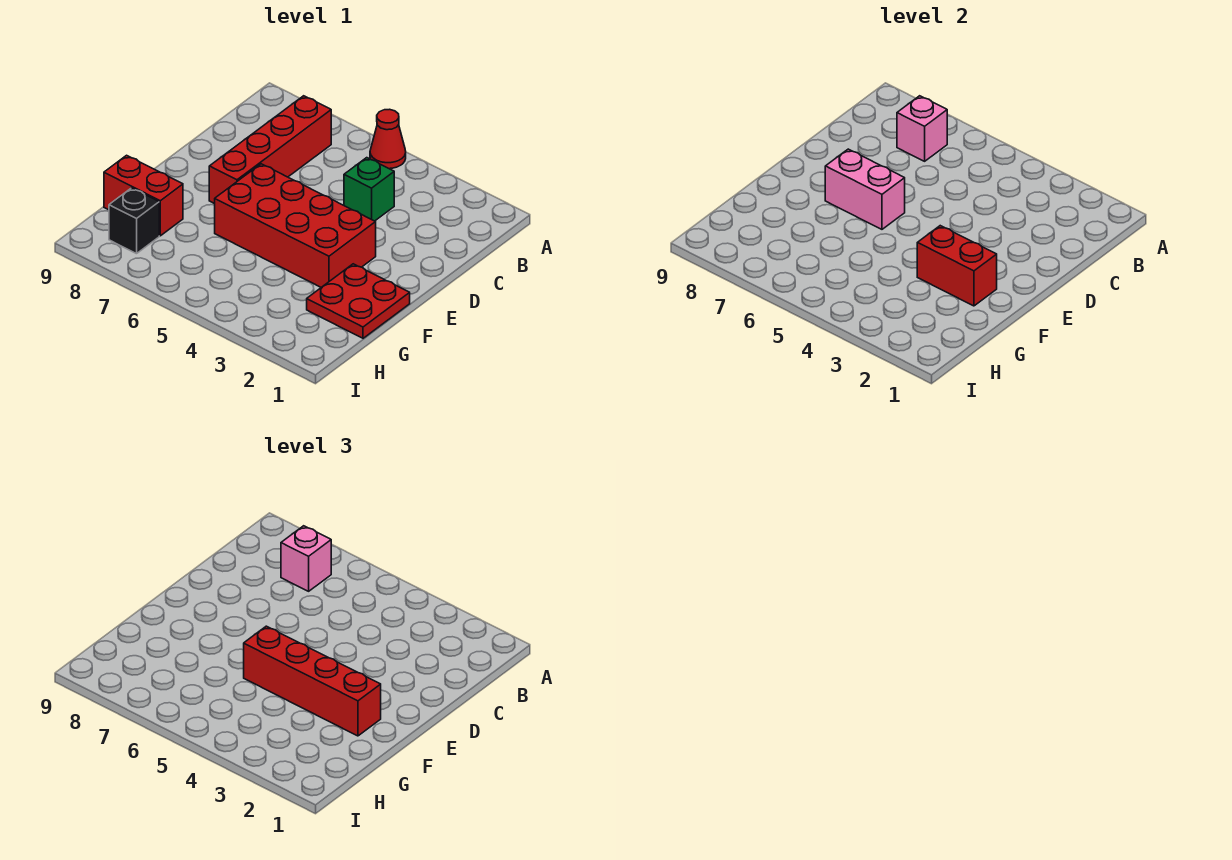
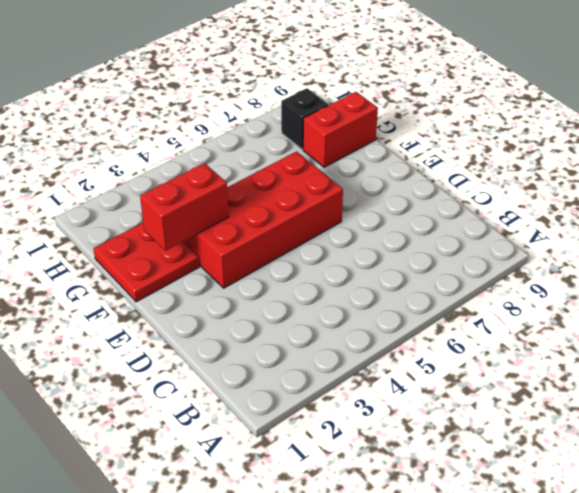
none -> red 1x1 cone [370,109,406,169]
none -> red 1x4 brick [209,96,331,204]
none -> green 1x1 brick [344,158,394,221]

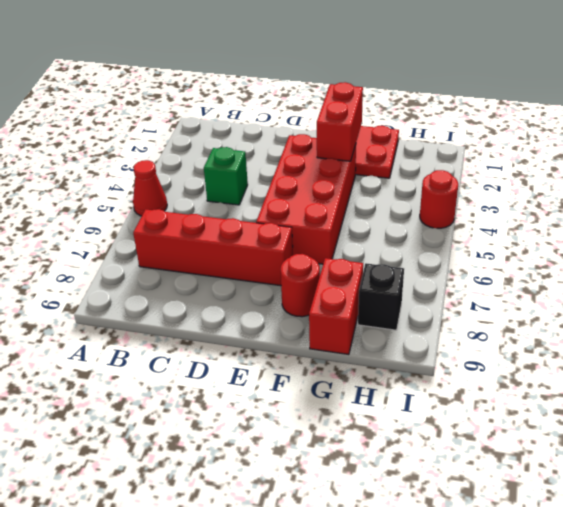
red 1x1 round brick [281,254,320,317] -> none
red 1x1 round brick [420,170,458,228] -> none
none -> pink 1x1 brick [897,96,947,161]
none -> pink 1x2 brick [825,149,905,229]
none -> pink 1x1 brick [281,526,331,591]

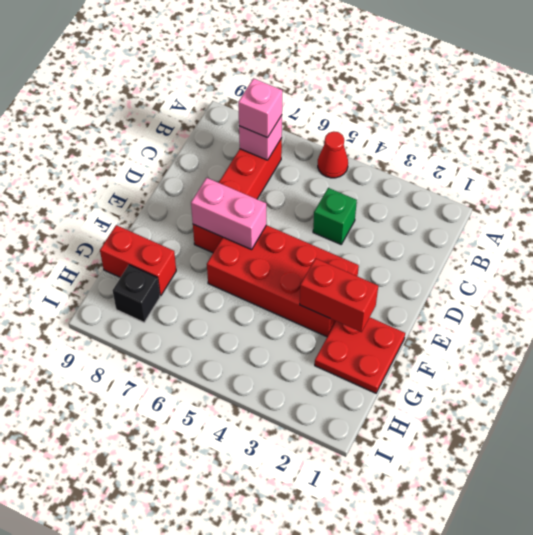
none -> red 1x4 brick [244,626,381,736]

